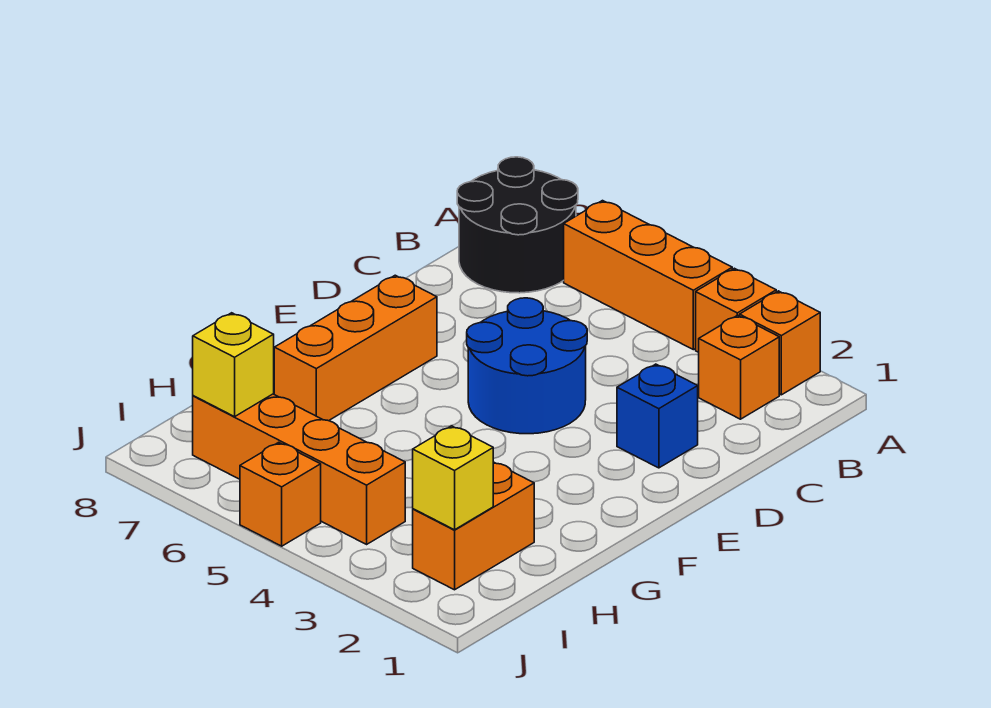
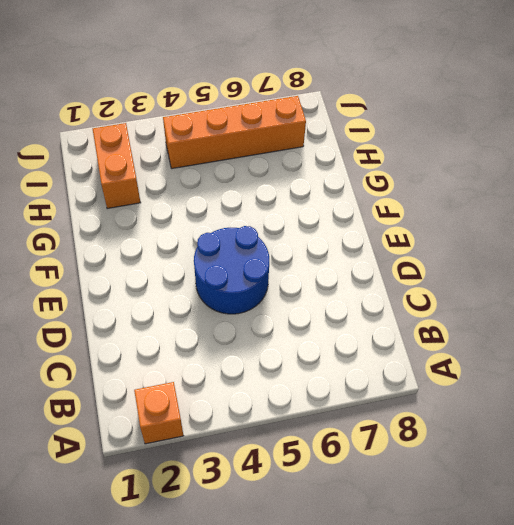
none -> orange 1x1 brick [696,268,776,352]
none -> orange 1x3 brick [564,201,732,350]
none -> black 2x2 round brick [457,157,578,293]

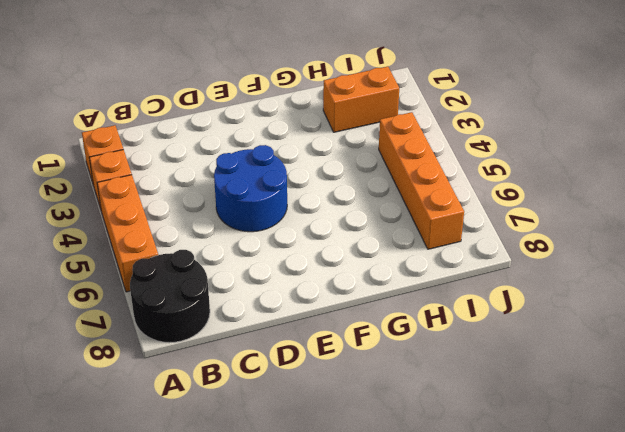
none -> orange 1x1 brick [699,315,779,419]
none -> blue 1x1 brick [617,364,698,468]
none -> orange 1x3 brick [274,275,437,421]

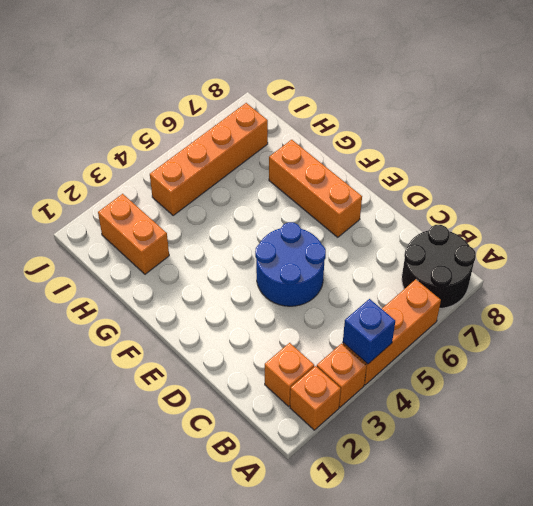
blue 1x1 brick [343,299,395,364] -> blue 1x1 brick moved to [617,364,698,468]
none -> orange 1x1 brick [240,442,321,546]
none -> yellow 1x1 brick [413,426,493,530]
none -> yellow 1x1 brick [193,313,274,417]

